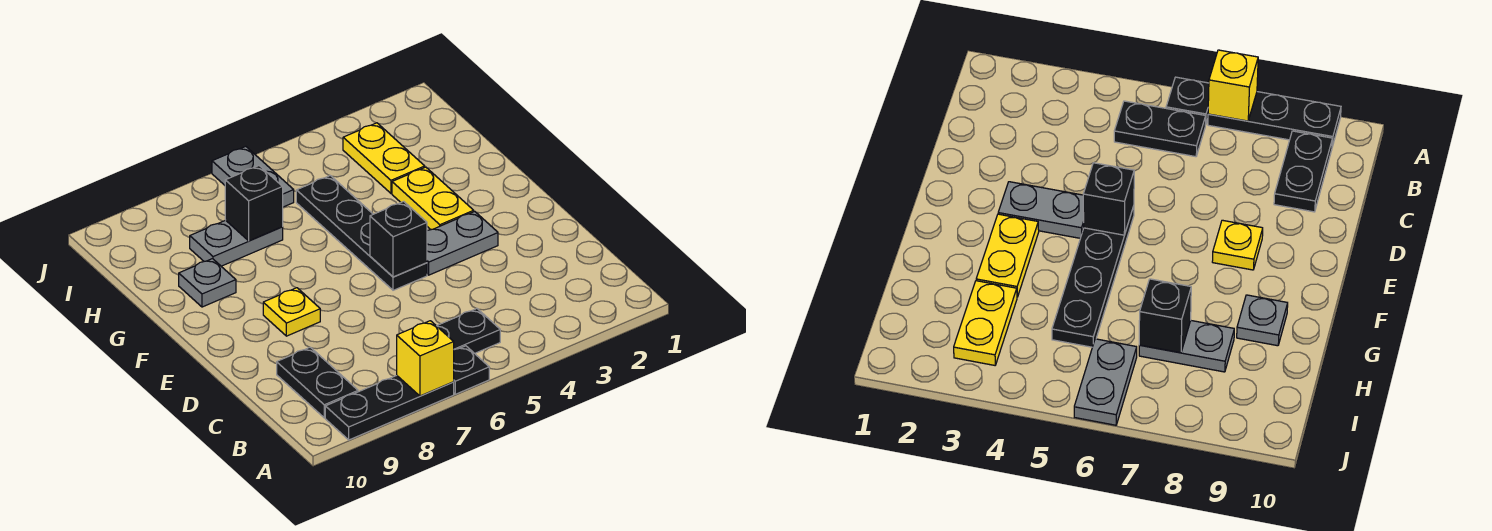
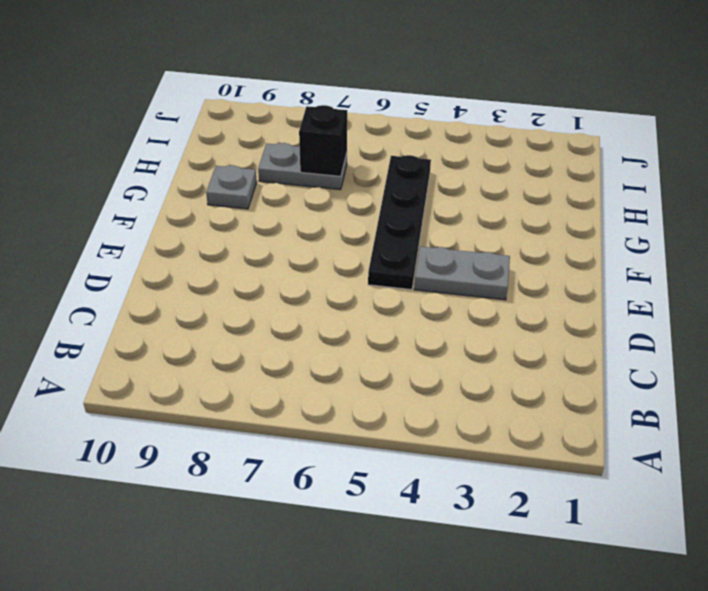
none -> black 1x1 plate [454,346,489,394]
none -> black 1x3 plate [325,376,454,440]
none -> black 1x2 plate [437,309,500,353]

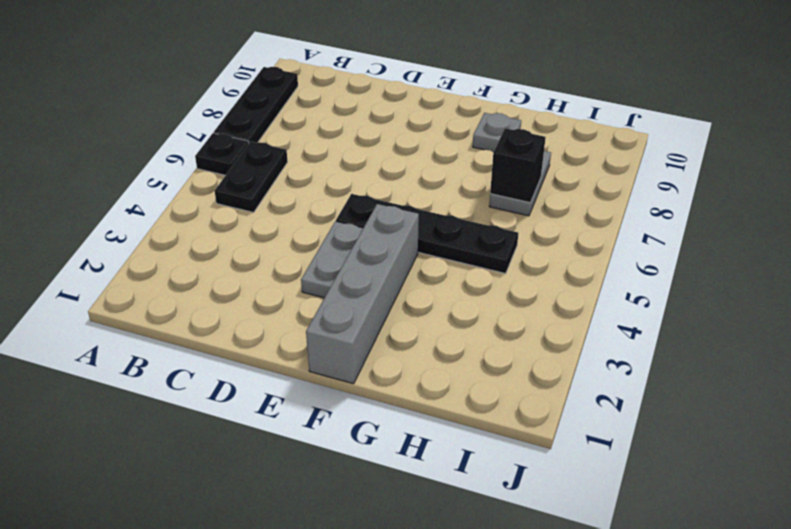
grey 1x4 brick [306,204,419,384] -> yellow 1x2 plate [392,167,474,230]
none -> black 1x2 plate [277,347,358,418]
none -> yellow 1x1 plate [263,288,320,336]
none -> yellow 1x2 plate [343,123,425,193]

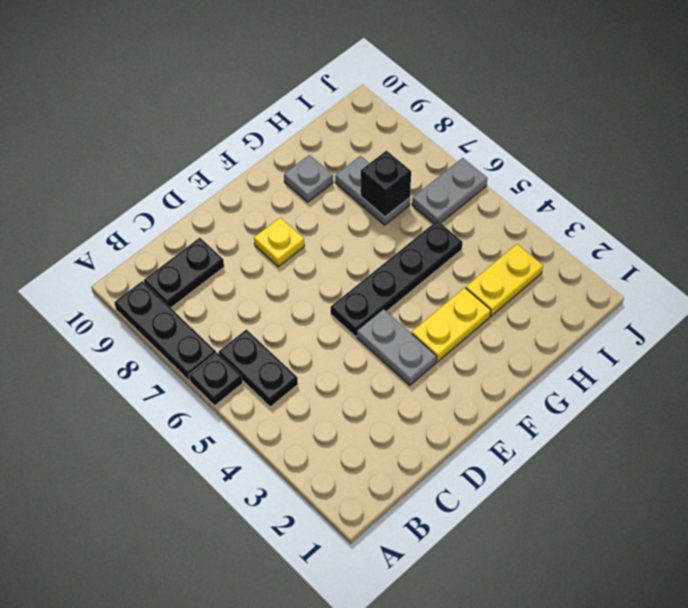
none -> yellow 1x1 brick [397,321,454,396]
none -> black 1x1 brick [370,201,427,277]

